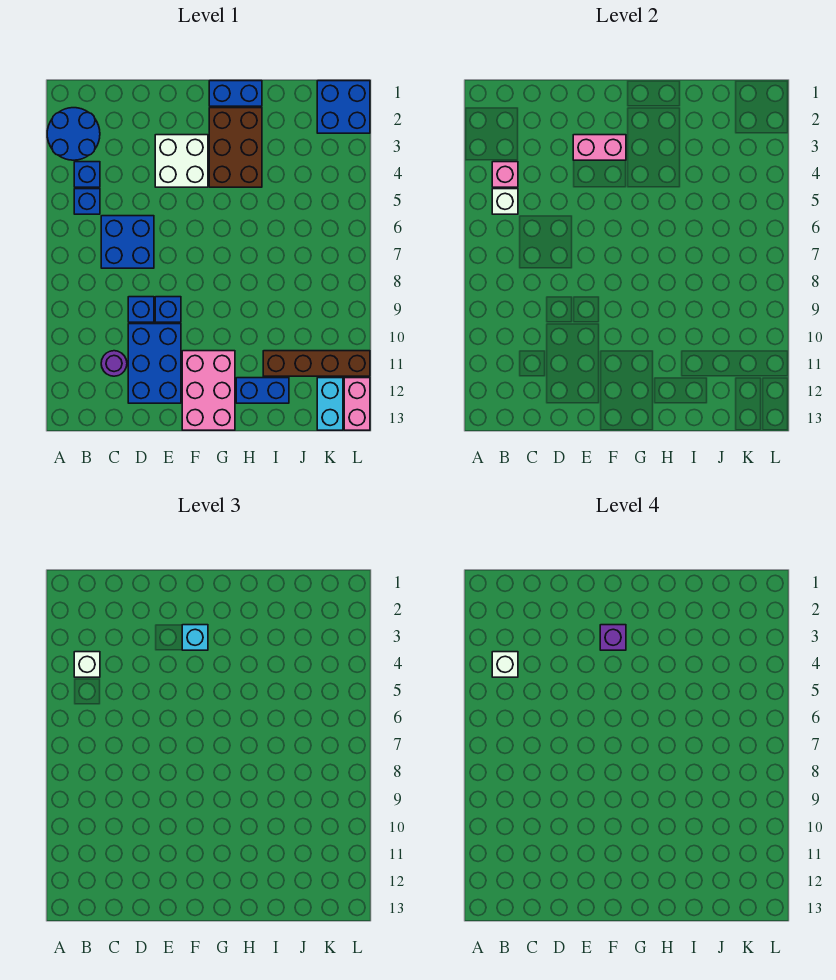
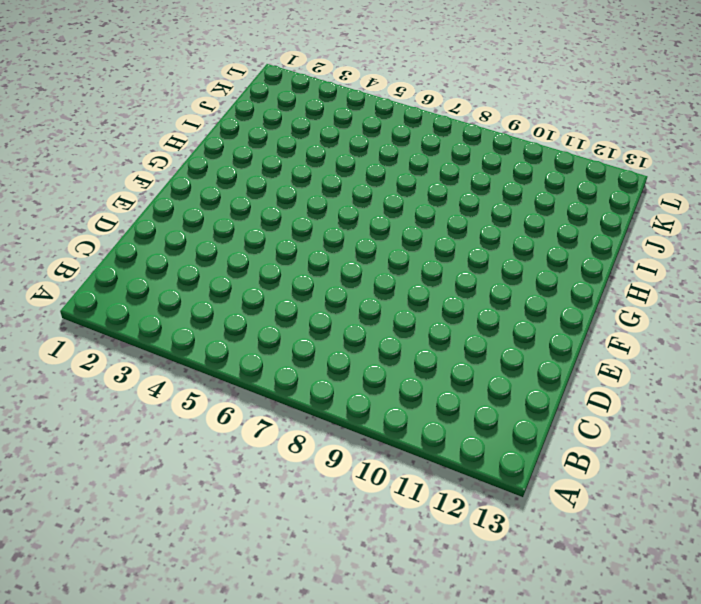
none -> blue 2x2 round brick [47,108,100,160]
none -> blue 1x1 brick [74,162,100,187]
none -> blue 1x1 brick [74,189,100,214]

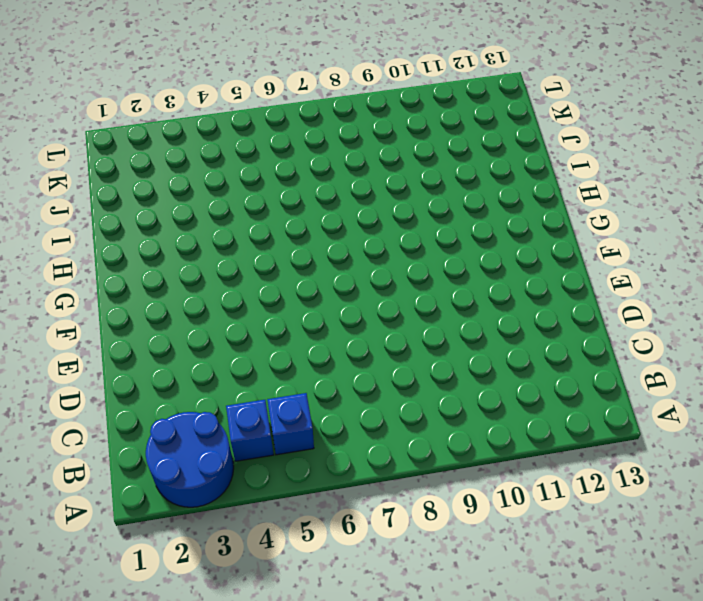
none -> blue 2x2 brick [101,216,154,268]
none -> purple 1x1 round brick [101,351,127,376]
none -> blue 1x1 brick [128,297,154,322]

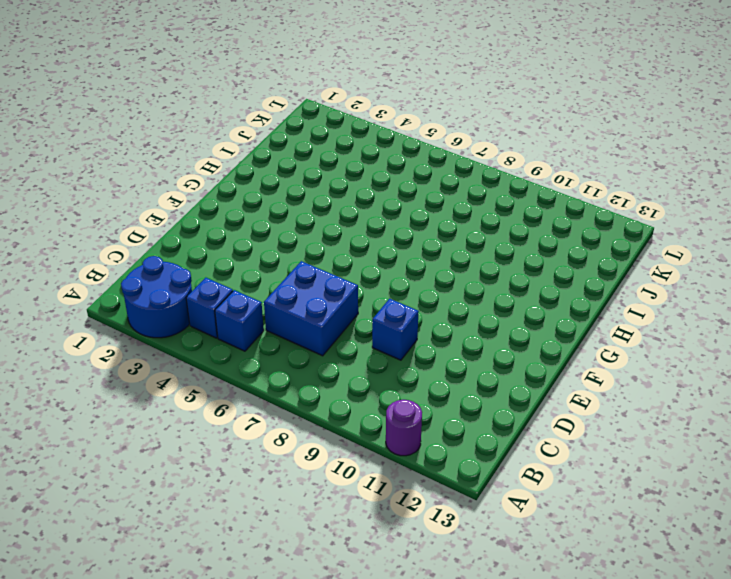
purple 1x1 round brick [386,400,422,456] -> purple 1x1 round brick moved to [101,351,127,376]
none -> blue 2x3 brick [128,324,181,403]
none -> white 2x2 brick [155,135,208,187]
none -> blue 1x1 brick [155,297,181,322]

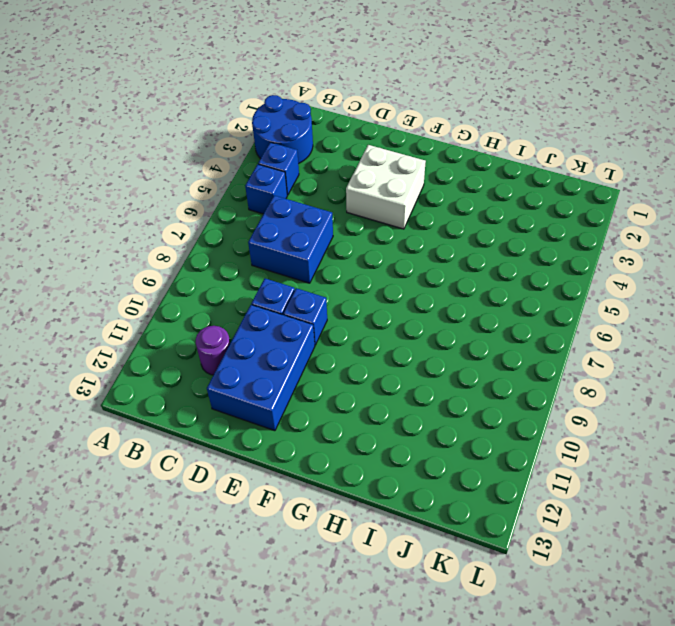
none -> pink 2x3 brick [182,351,235,430]
none -> blue 1x2 brick [209,81,262,106]
none -> brown 2x3 brick [209,108,262,187]

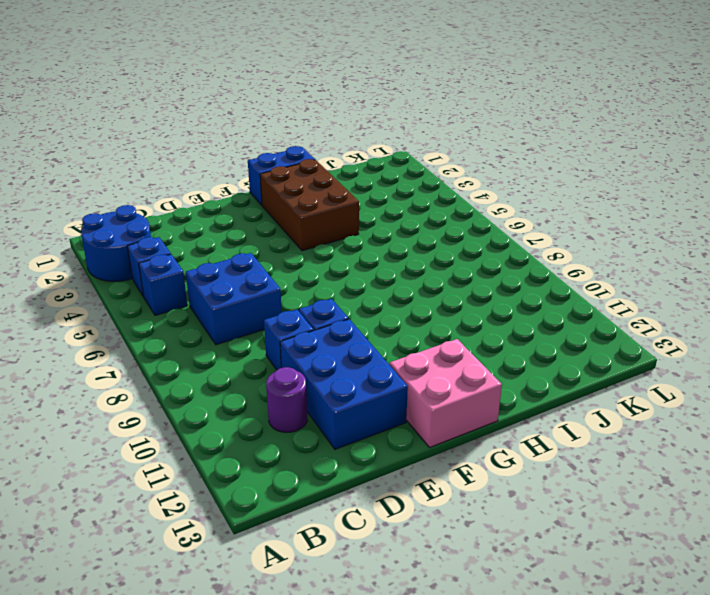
pink 2x2 brick [389,339,502,448] -> pink 2x3 brick [182,351,235,430]
none -> white 2x2 brick [155,135,208,187]
none -> blue 1x2 brick [236,378,289,403]
none -> brown 1x4 brick [263,351,370,376]

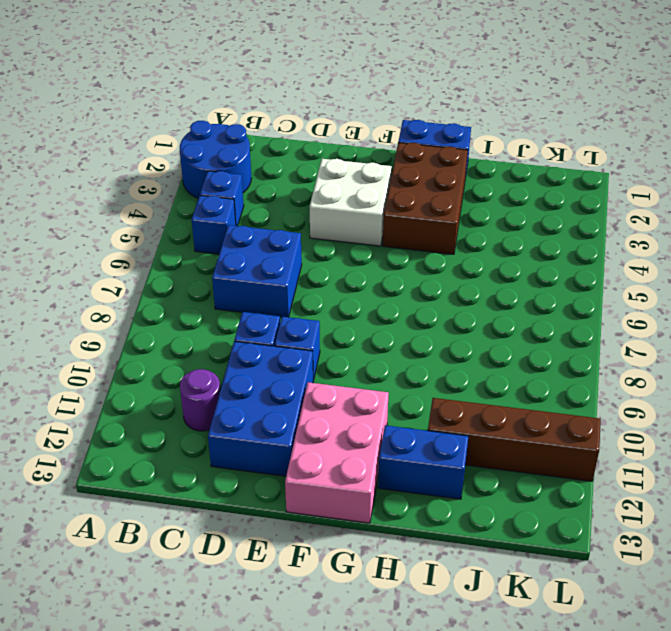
none -> blue 2x2 brick [317,81,370,133]
none -> cyan 1x2 brick [317,378,343,430]
none -> pink 1x2 brick [344,378,370,430]

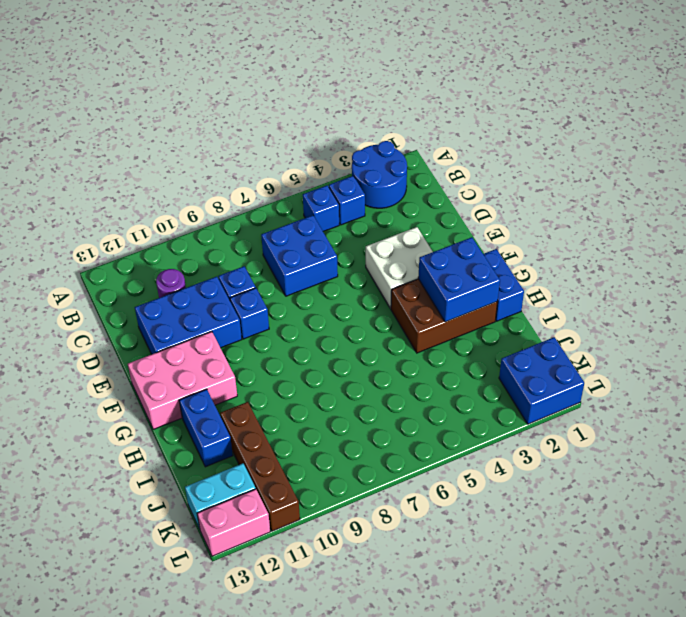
blue 2x2 brick [418,237,500,322] -> none
none -> pink 1x1 brick [492,162,518,187]
none -> white 1x1 brick [492,189,518,214]
none -> pink 1x2 brick [573,135,626,160]

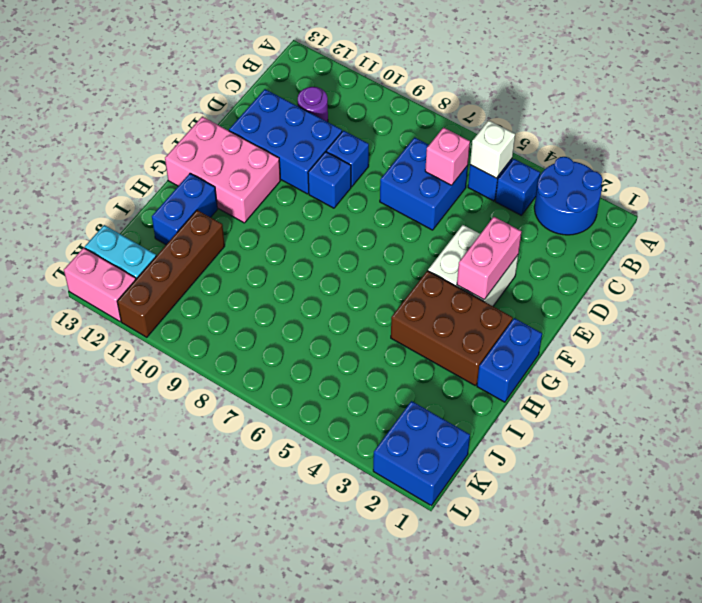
pink 1x1 brick [425,128,470,185] -> pink 1x1 brick moved to [492,162,518,187]
none -> white 1x1 brick [74,652,100,677]
none -> cyan 1x1 brick [182,625,208,650]
none -> white 1x1 brick [492,652,518,677]

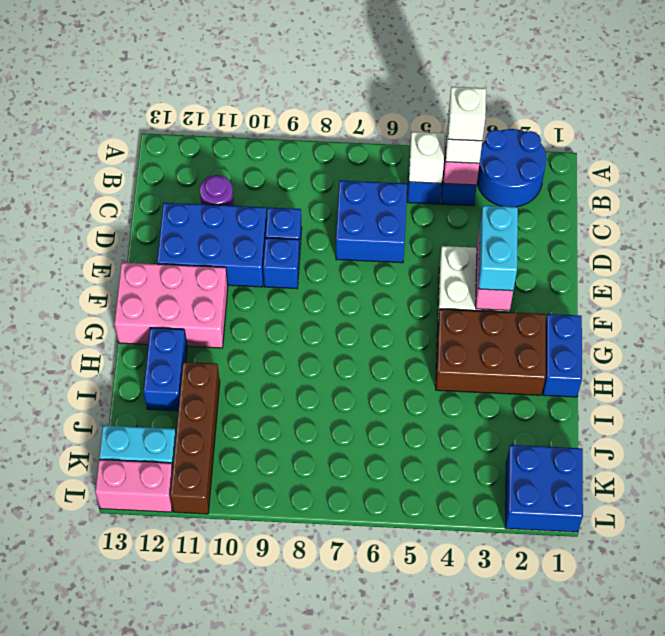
cyan 1x2 brick [479,205,518,291] -> cyan 1x1 brick [182,625,208,650]
none -> purple 1x1 brick [600,625,626,650]

